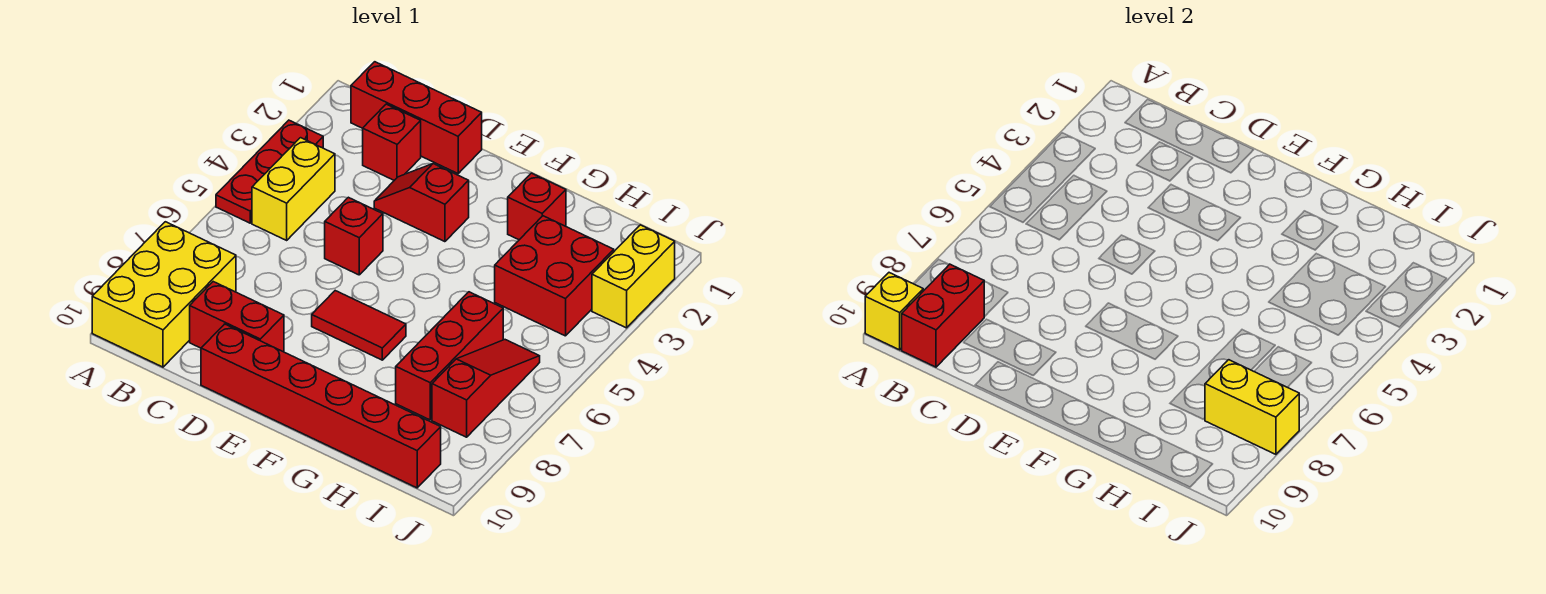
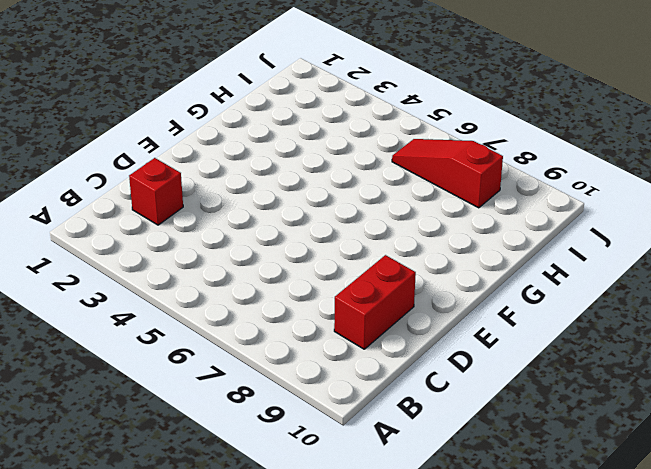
none -> red 1x3 plate [216,120,323,223]
none -> yellow 2x3 brick [92,222,236,367]
none -> red 1x3 brick [351,62,482,174]

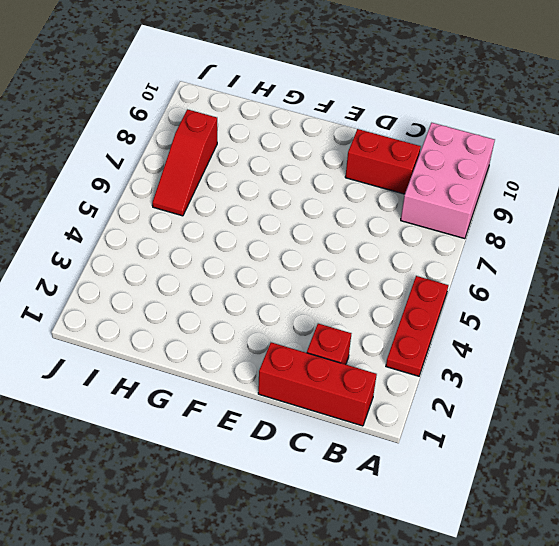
pink 2x3 brick [401,123,495,239] -> yellow 2x3 brick [92,222,236,367]
none -> yellow 1x2 brick [252,138,335,240]
none -> red 1x2 slope [374,164,469,242]
none -> red 1x1 brick [325,197,383,275]

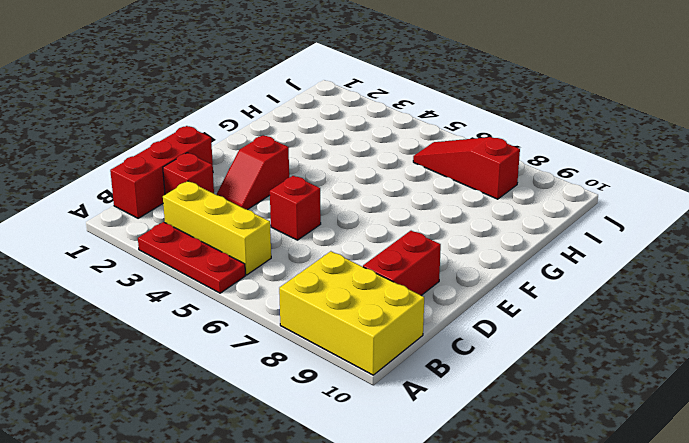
yellow 1x3 brick [163,181,271,275] -> yellow 1x2 brick [252,138,335,240]
none -> red 1x6 brick [201,324,441,488]
none -> red 1x2 tile [312,291,406,360]
none -> red 1x1 brick [508,173,566,240]

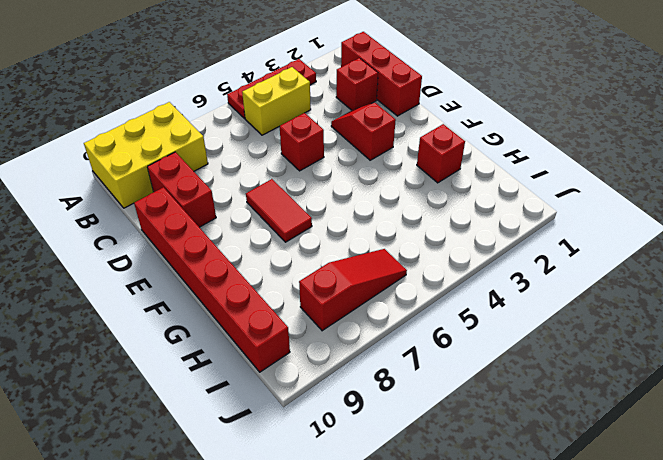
none -> red 2x2 brick [495,216,614,336]
none -> red 1x3 brick [396,292,503,420]
none -> yellow 1x2 brick [592,225,675,328]

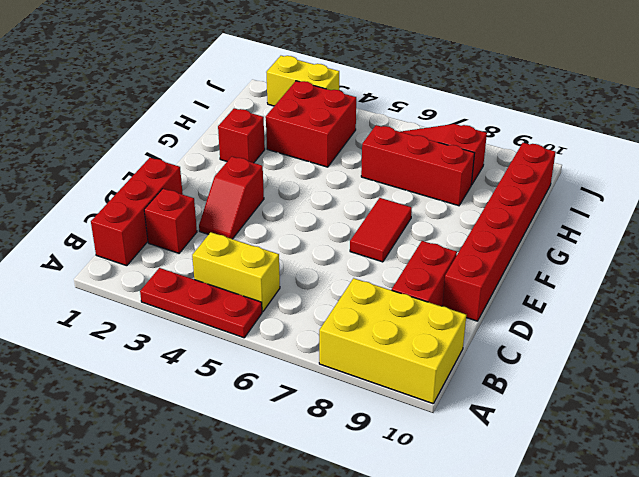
none -> red 1x1 brick [325,197,383,275]
none -> yellow 1x1 brick [865,273,923,350]
none -> red 1x2 brick [902,264,984,367]

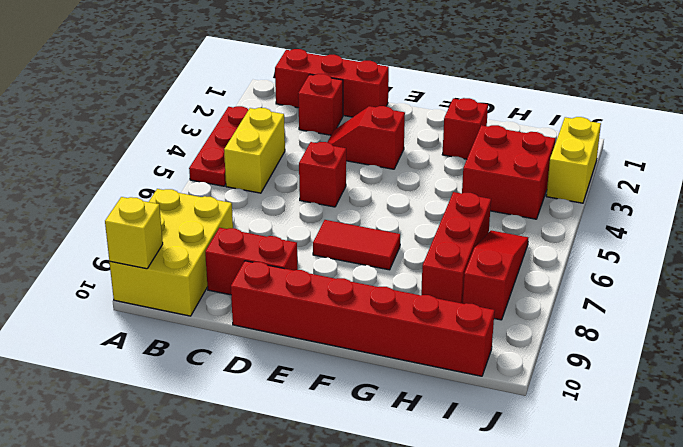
none -> red 1x2 brick [902,264,984,367]
none -> yellow 1x2 brick [1205,360,1299,454]

